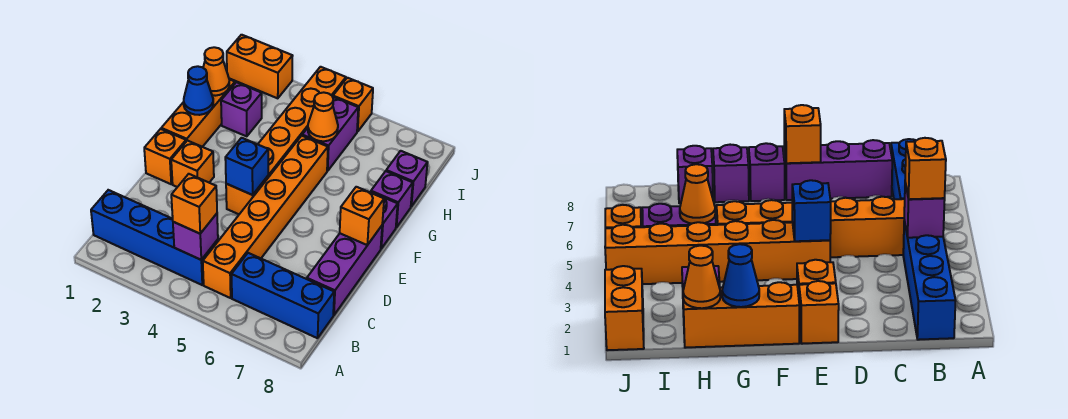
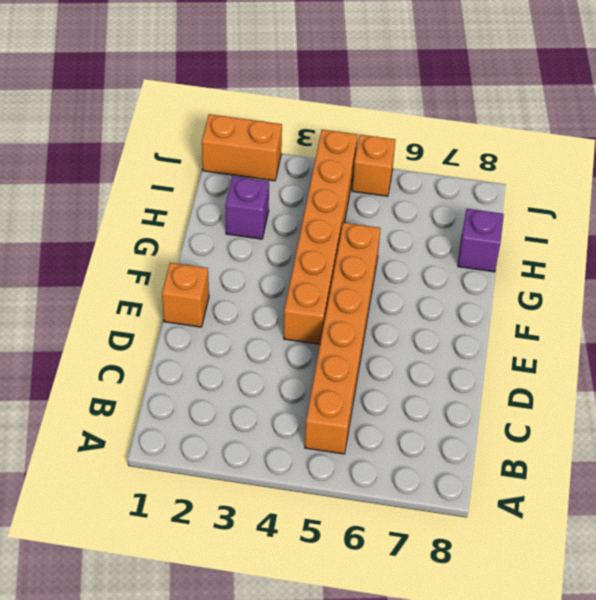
none -> blue 1x4 brick [91,190,218,285]
none -> blue 1x3 brick [232,253,334,338]
none -> purple 1x3 brick [307,226,382,315]

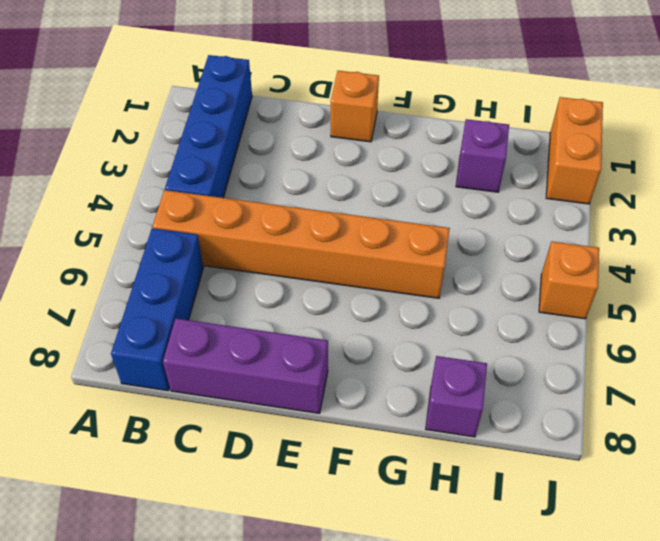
none -> orange 1x1 brick [171,141,214,187]
none -> orange 1x6 brick [226,67,346,214]
none -> orange 1x3 brick [161,79,235,147]

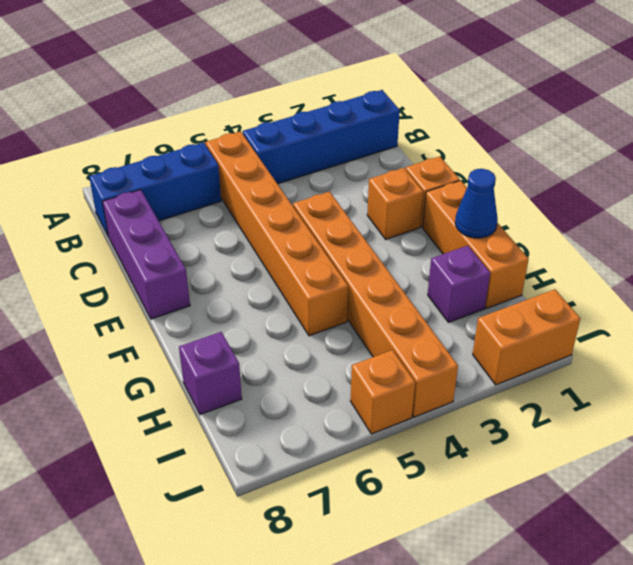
none -> purple 1x1 brick [370,192,398,249]
none -> purple 1x1 brick [371,171,413,227]
none -> purple 1x2 brick [302,97,358,171]

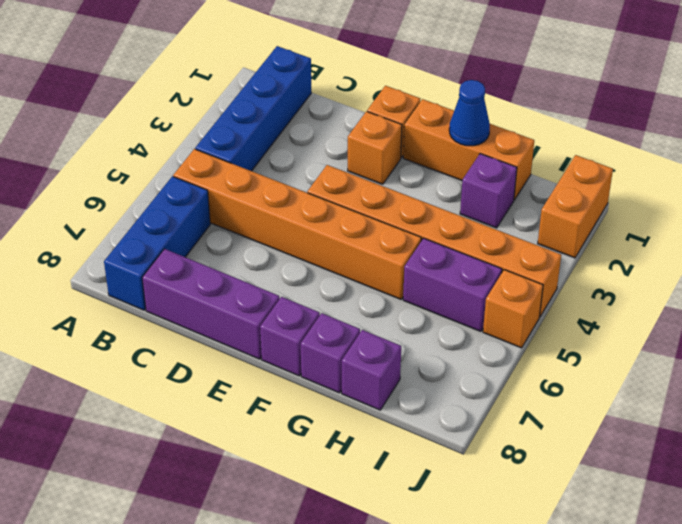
none -> purple 1x1 brick [173,214,218,260]
none -> blue 1x1 brick [225,138,268,195]
none -> orange 1x1 brick [340,187,384,245]

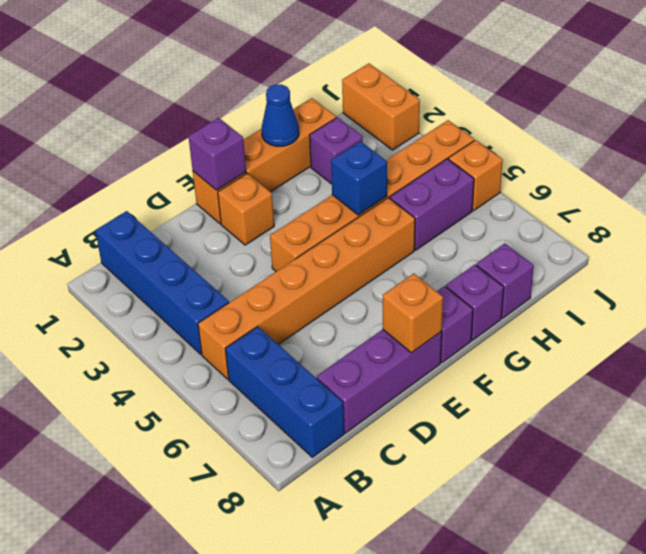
purple 1x1 brick [188,118,246,190] -> purple 1x1 brick moved to [173,214,218,260]
blue 1x1 brick [331,141,387,215] -> blue 1x1 brick moved to [225,138,268,195]
none -> orange 1x1 cone [203,47,229,96]
none -> orange 1x1 cone [308,92,338,141]
none -> orange 1x1 brick [171,174,217,234]

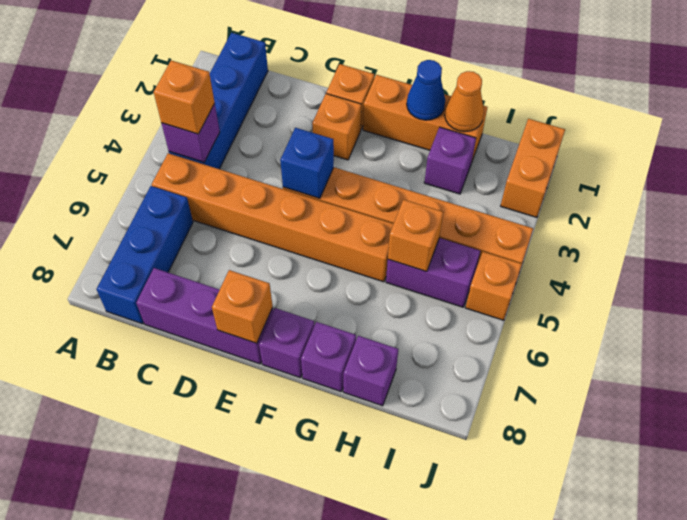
orange 1x1 brick [388,200,443,272] -> orange 1x1 cone [308,92,338,141]

